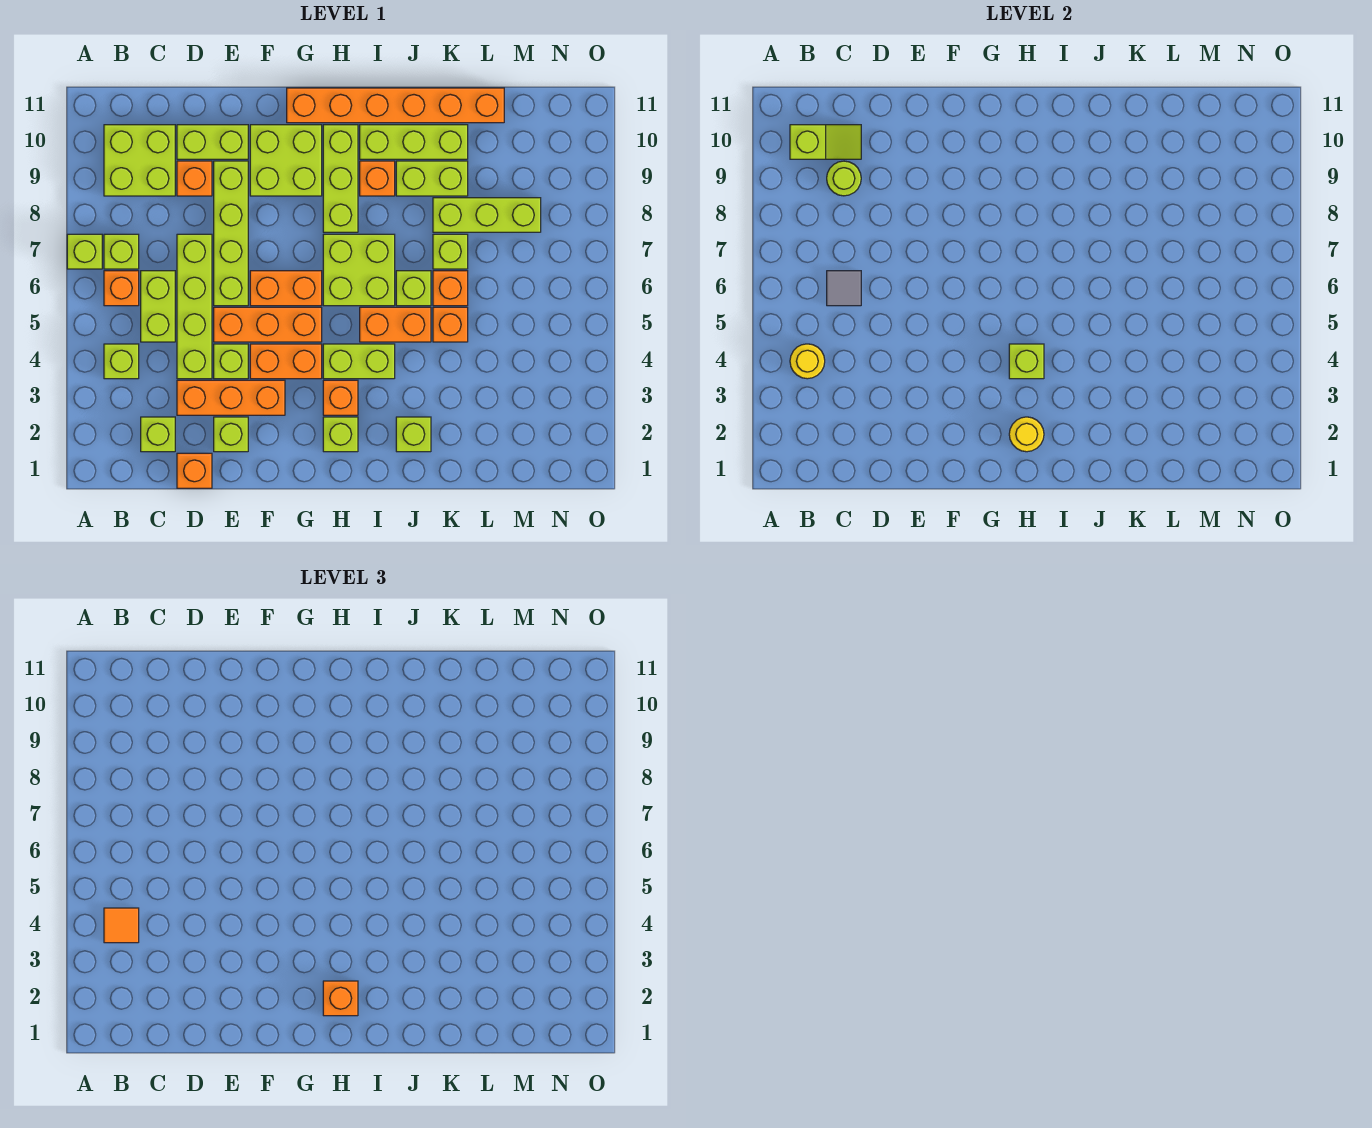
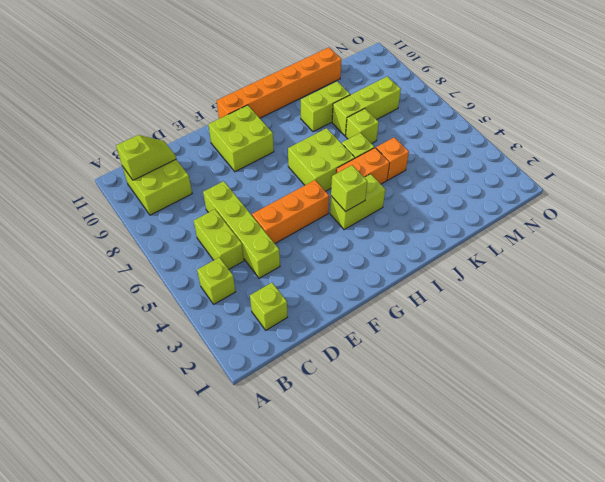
none -> lime 1x1 brick [67,234,102,269]
none -> orange 1x1 brick [104,271,139,306]
none -> lime 1x1 brick [104,234,139,269]
none -> orange 1x1 brick [177,453,212,488]

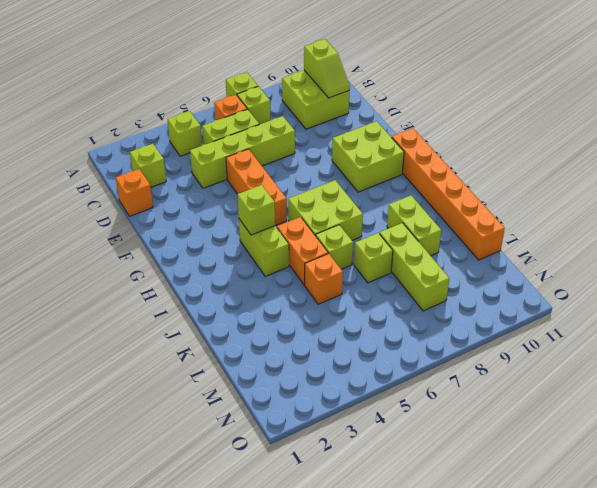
none -> orange 1x3 brick [177,380,285,415]
none -> orange 1x1 brick [177,161,212,196]
none -> lime 1x2 brick [177,125,248,159]
none -> lime 1x1 brick [214,417,248,452]

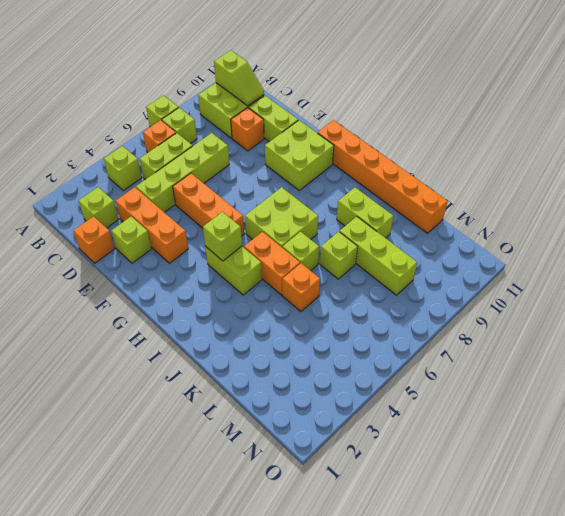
none -> lime 1x1 brick [214,344,248,379]
none -> lime 1x4 brick [214,161,248,306]
none -> orange 1x2 brick [250,344,322,379]
none -> orange 1x2 brick [250,271,322,306]

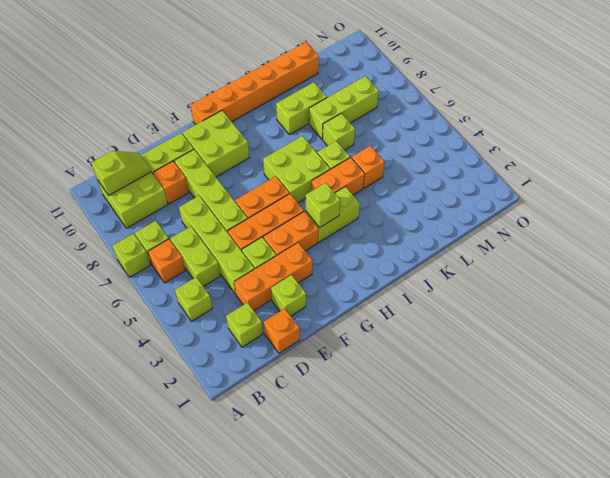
none -> lime 1x1 brick [323,417,358,452]
none -> orange 1x1 brick [323,380,358,415]
none -> lime 1x3 brick [323,125,358,232]
none -> orange 1x1 brick [360,161,395,196]

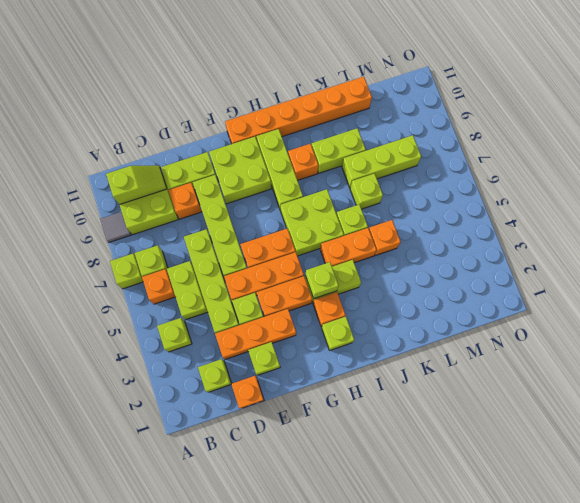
grey 1x1 tile [100,212,131,242] -> grey 1x1 tile moved to [827,271,861,306]
none -> lime 1x3 brick [360,125,468,159]
none -> lime 1x1 brick [396,417,431,452]
none -> orange 1x1 brick [433,271,468,306]
none -> yellow 1x1 round brick [790,344,825,379]

